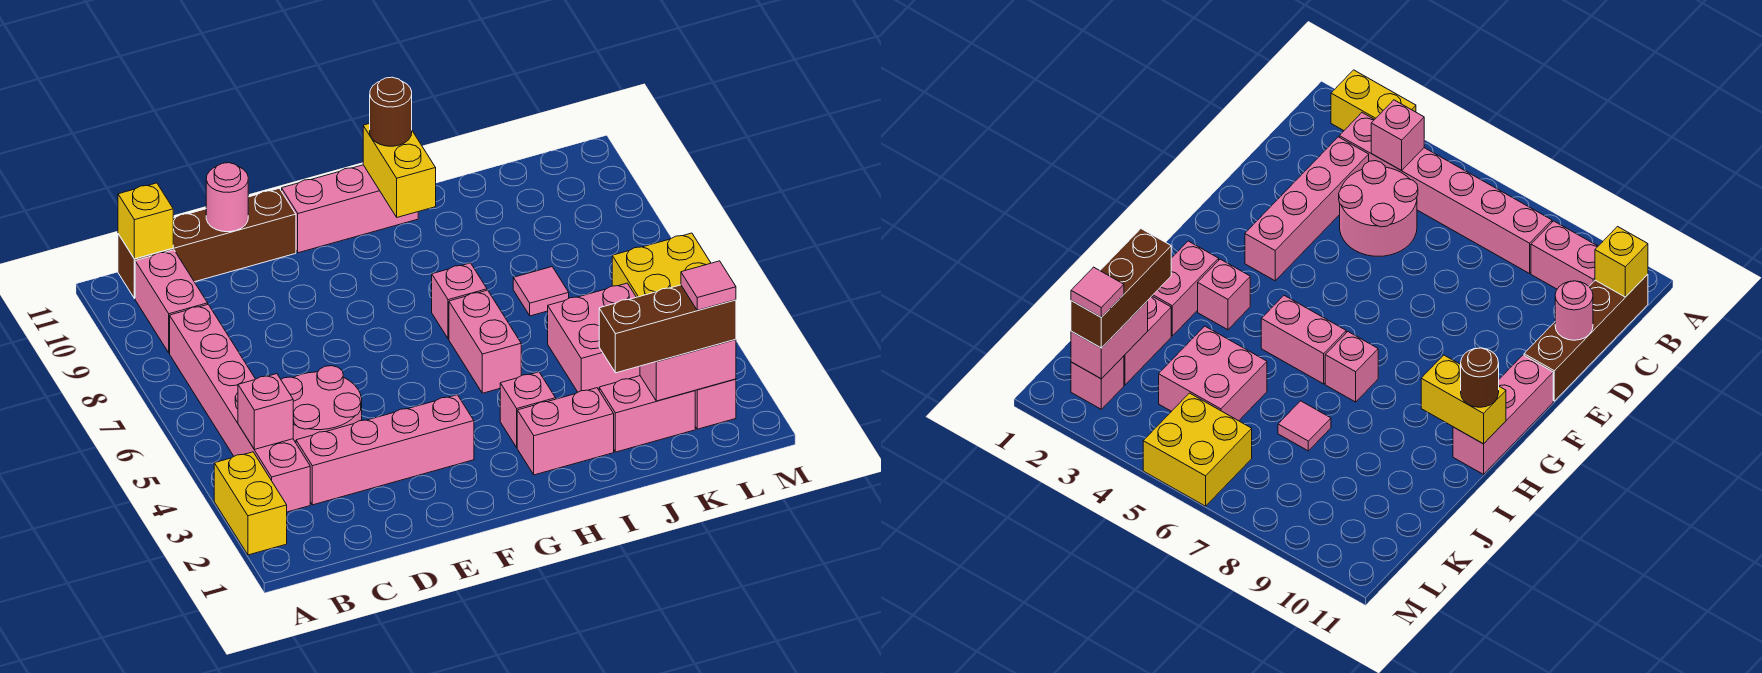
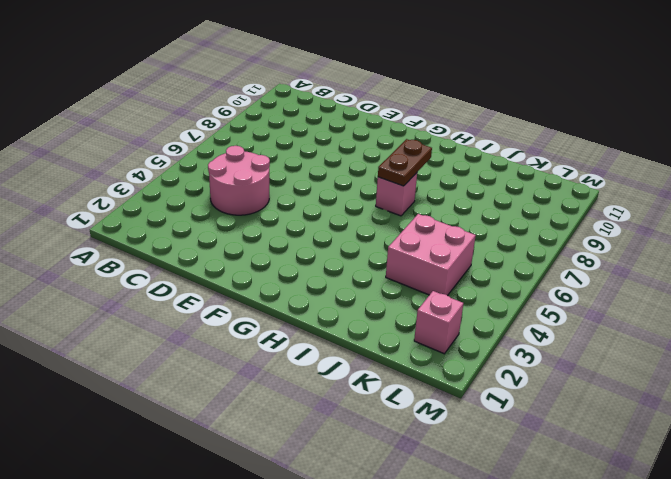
brown 1x2 plate [378,139,432,186] -> none
none -> yellow 1x2 brick [214,452,287,555]
none -> pink 1x6 brick [170,304,310,512]
none -> pink 1x2 brick [135,250,208,353]

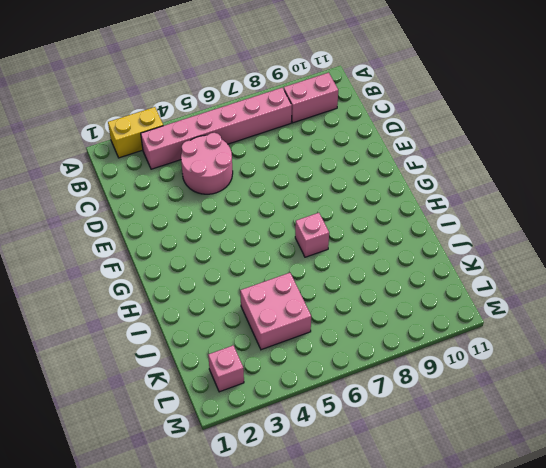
none -> brown 1x4 brick [118,188,296,299]
none -> pink 1x4 brick [296,395,474,505]
none -> pink 1x3 brick [282,165,418,253]

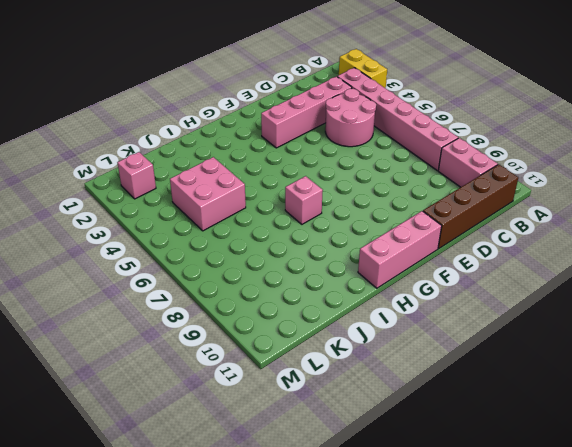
none -> pink 1x2 brick [517,388,614,475]
none -> pink 1x1 brick [500,372,556,447]
none -> pink 1x2 brick [449,290,521,393]

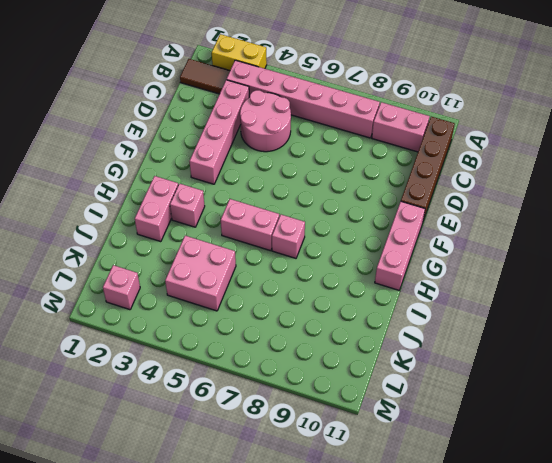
brown 1x2 tile [180,59,230,94] -> none
none -> pink 1x2 brick [599,376,695,452]
none -> pink 1x1 tile [513,267,569,316]
none -> yellow 2x2 brick [612,233,711,297]

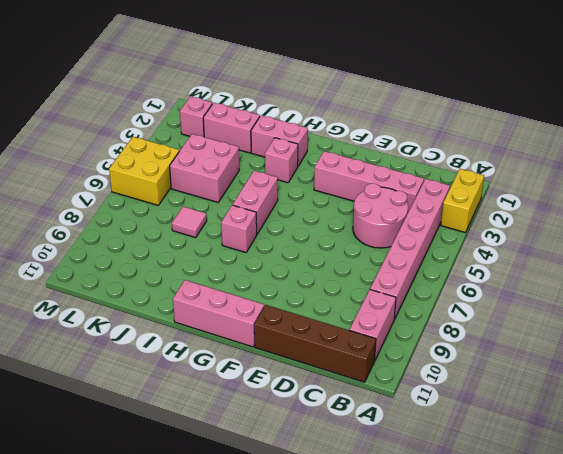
none -> pink 1x1 brick [238,374,293,449]
none -> yellow 1x1 brick [118,183,173,259]
none -> pink 1x1 round brick [206,163,248,232]

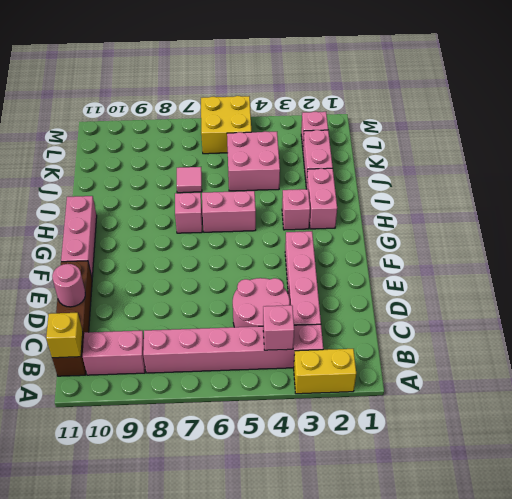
none -> yellow 1x2 brick [363,124,436,217]
none -> pink 1x2 brick [640,340,736,401]
none -> brown 1x1 round brick [370,77,412,146]

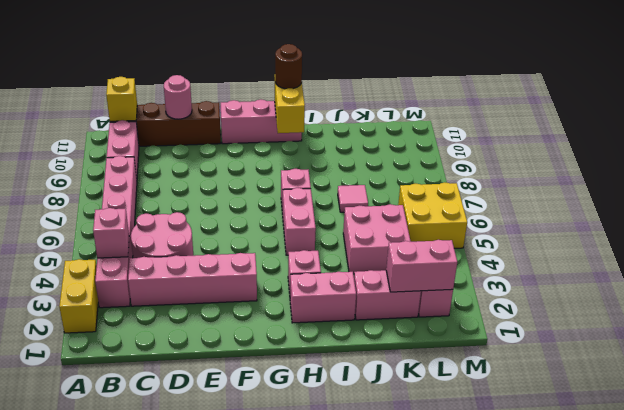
none -> brown 1x3 brick [599,285,736,373]
none -> pink 1x1 tile [681,261,736,310]

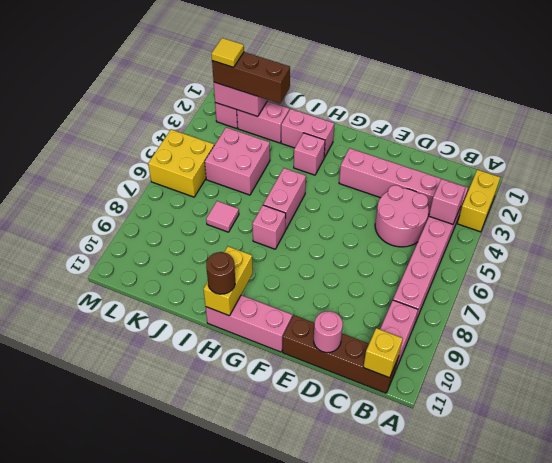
yellow 1x1 tile [211,38,244,67] -> pink 1x1 tile [681,261,736,310]

